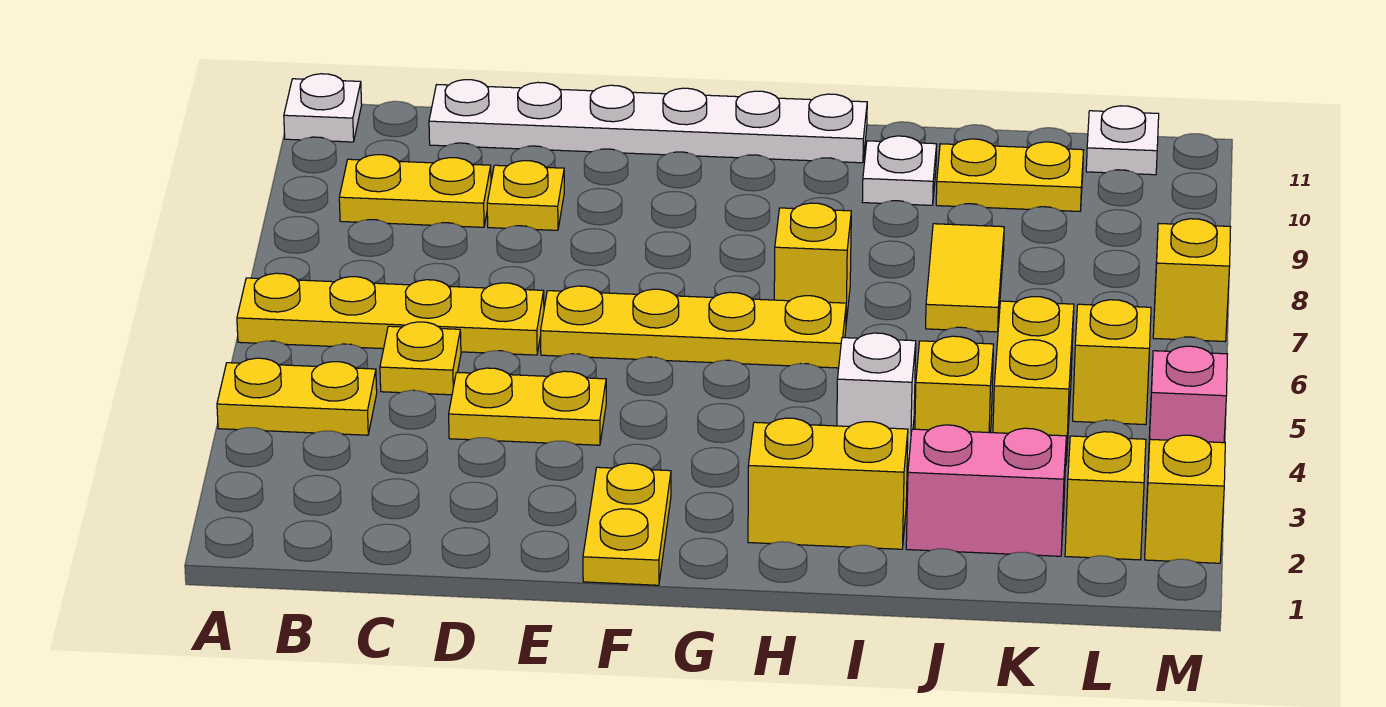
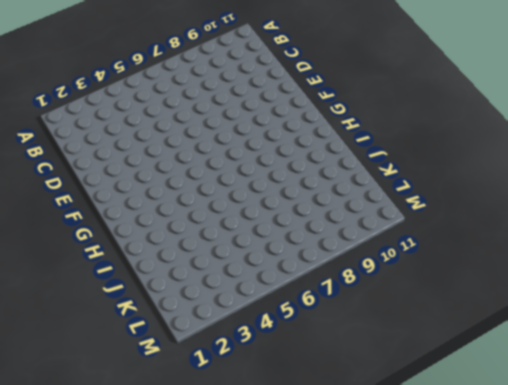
none -> yellow 1x2 plate [217,358,377,435]
none -> yellow 1x4 plate [237,273,544,355]
none -> white 1x1 plate [284,74,362,142]

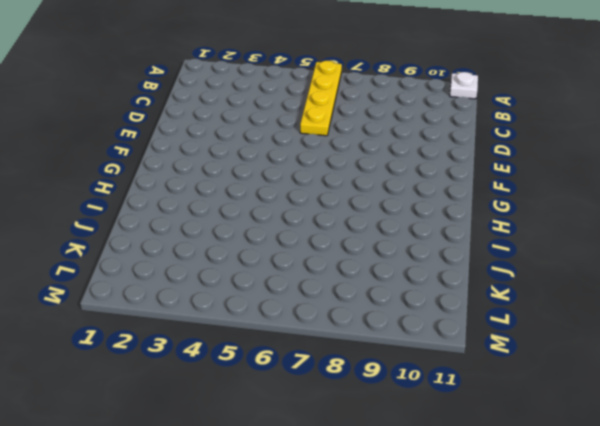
none -> yellow 1x2 plate [217,358,377,435]
none -> yellow 1x2 plate [339,155,491,227]
none -> yellow 1x1 plate [380,322,461,395]

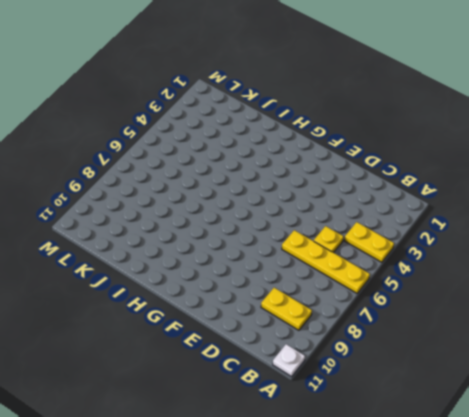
none -> white 1x6 plate [429,80,867,163]
none -> yellow 1x2 plate [449,368,606,445]
none -> yellow 1x1 plate [487,161,564,230]

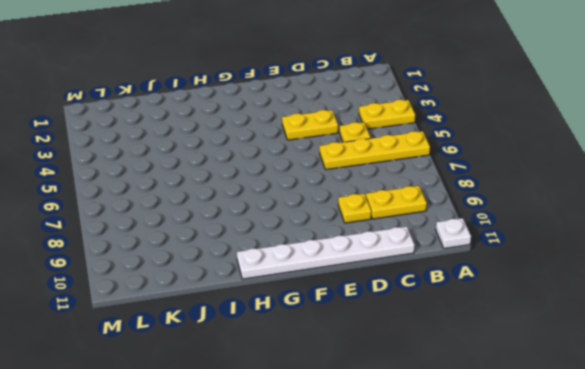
none -> yellow 1x4 plate [541,286,846,368]
none -> yellow 1x2 plate [583,463,671,585]
none -> yellow 1x2 brick [748,418,908,549]

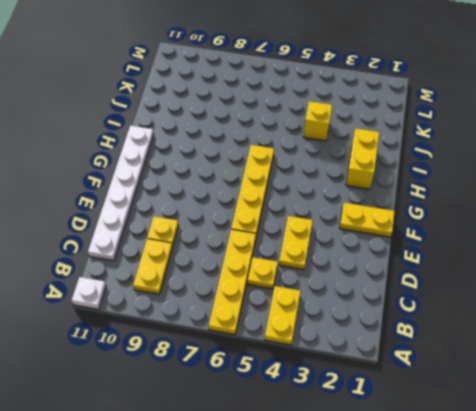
none -> yellow 1x1 brick [774,203,851,322]
none -> white 1x1 brick [837,333,916,459]
none -> white 1x1 plate [862,136,937,205]

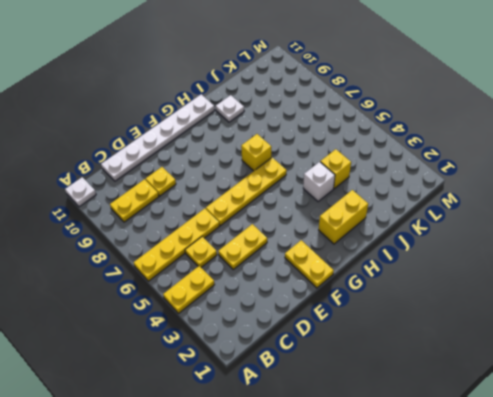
none -> pink 1x2 brick [906,425,1066,556]
none -> yellow 1x2 tile [926,224,1004,332]
none -> yellow 1x2 plate [936,139,1083,211]

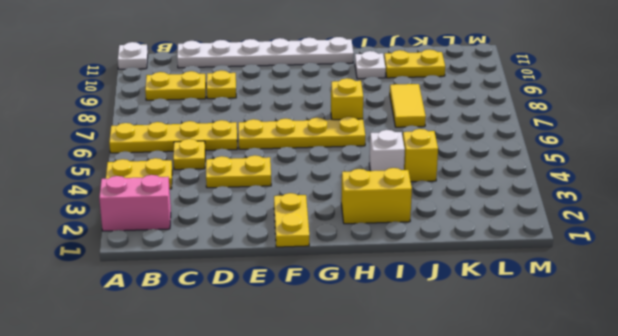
pink 1x2 brick [99,175,171,231] -> pink 1x2 brick moved to [906,425,1066,556]
none -> yellow 1x2 brick [993,297,1074,465]
none -> yellow 1x1 brick [1065,432,1146,560]
none -> yellow 1x1 brick [1073,300,1151,425]

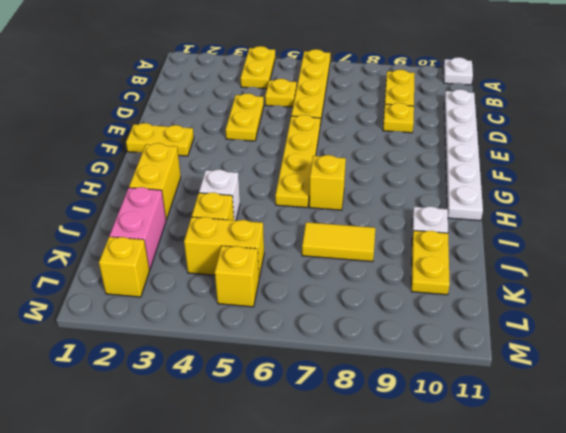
none -> white 1x1 plate [1086,106,1159,175]
none -> yellow 1x1 brick [1145,435,1225,563]
none -> pink 1x1 brick [1148,346,1227,466]

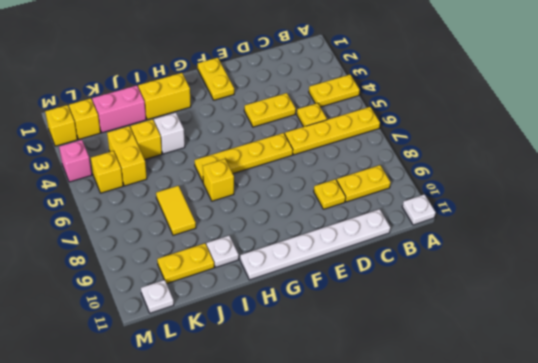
none -> yellow 1x1 brick [1153,219,1231,341]

